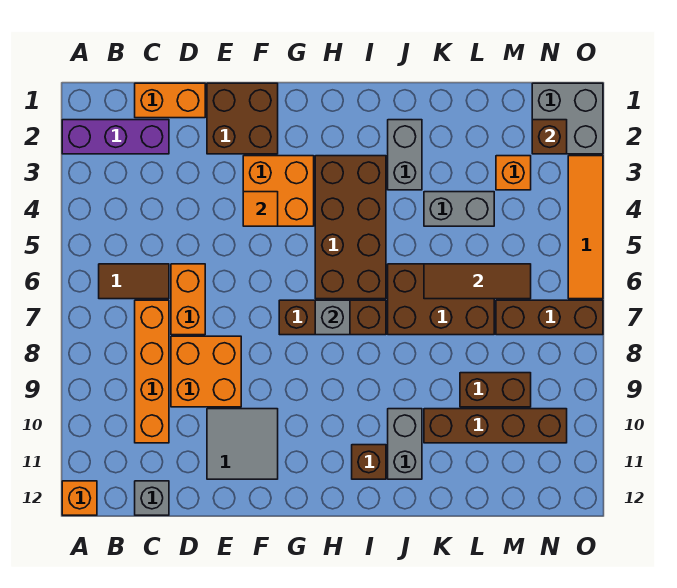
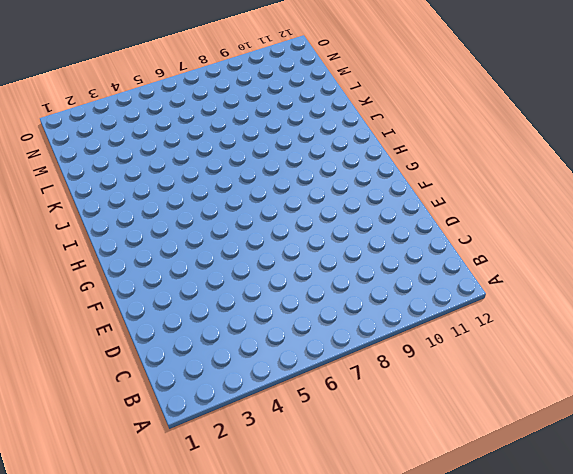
none -> purple 1x3 brick [62,120,169,154]
none -> orange 1x1 brick [62,481,97,515]
none -> brown 1x2 tile [99,264,169,299]

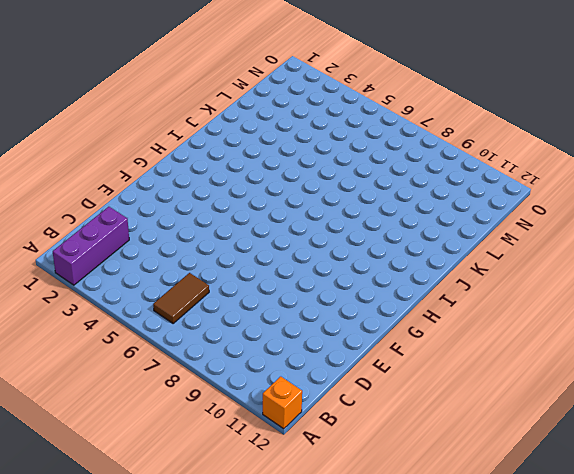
none -> orange 1x2 brick [135,83,205,118]
none -> orange 1x4 brick [135,300,169,443]
none -> grey 1x1 brick [135,481,169,515]

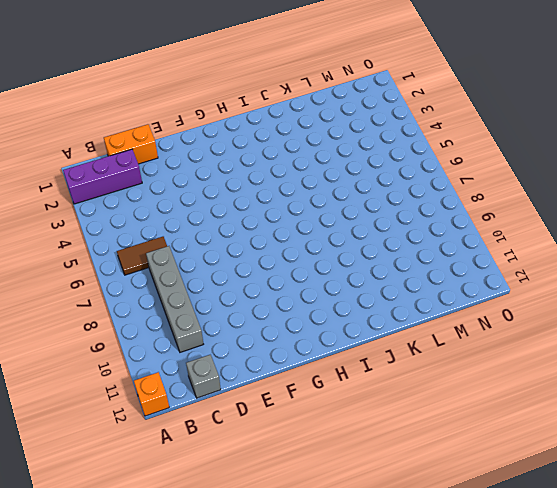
grey 1x4 brick [146,246,203,352] -> orange 1x4 brick [135,300,169,443]
none -> orange 1x2 brick [171,264,205,335]
none -> orange 2x2 brick [171,336,241,407]
none -> brown 2x2 brick [207,83,278,154]

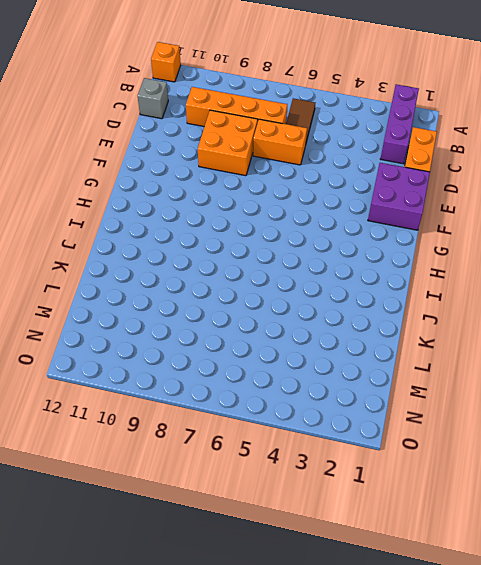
purple 2x2 brick [368,163,430,230] -> brown 2x2 brick [207,83,278,154]
none -> grey 2x2 tile [207,409,278,479]
none -> orange 2x2 brick [243,156,314,226]
none -> brown 1x3 brick [279,300,386,335]

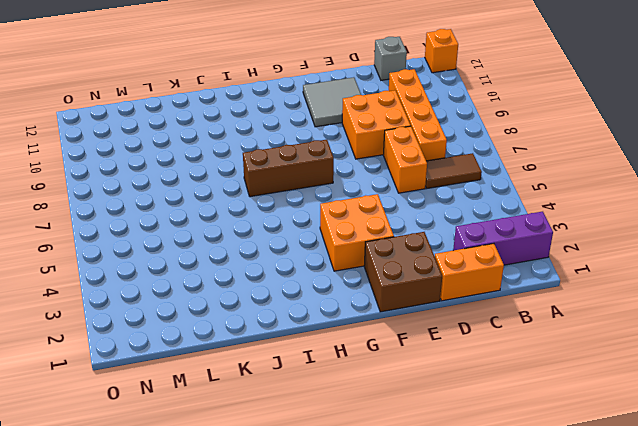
none -> brown 2x4 brick [315,156,386,299]
none -> brown 1x1 brick [352,445,386,479]
none -> grey 1x2 brick [388,120,422,190]

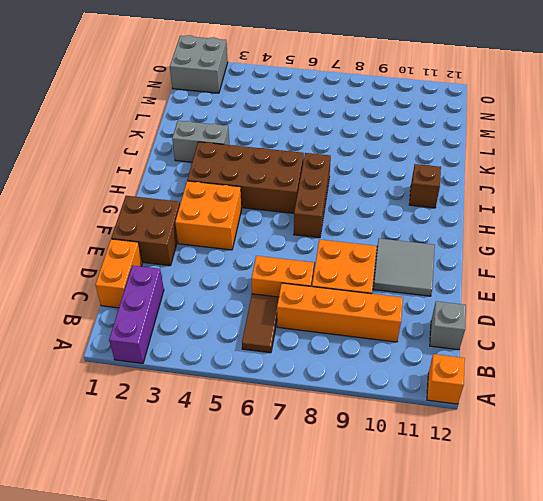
none -> brown 2x3 brick [388,264,494,335]
none -> grey 1x2 brick [388,409,422,479]
none -> grey 1x2 brick [424,192,494,226]

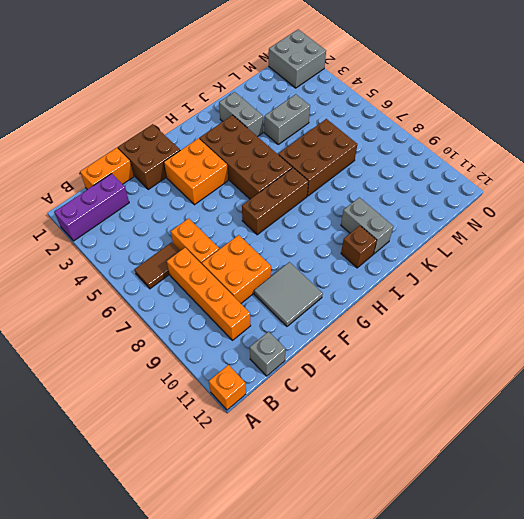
none -> brown 1x4 brick [424,409,567,443]
none -> brown 1x2 brick [460,373,531,407]
none -> orange 1x1 brick [496,156,531,190]

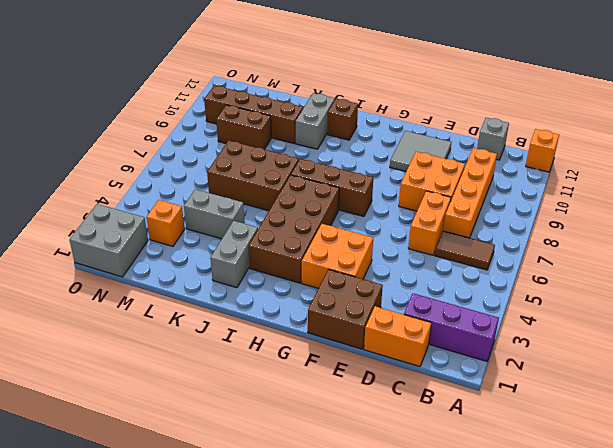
none -> brown 1x3 brick [496,300,603,335]
none -> orange 1x4 tile [568,156,603,299]
none -> orange 1x1 tile [243,192,278,226]

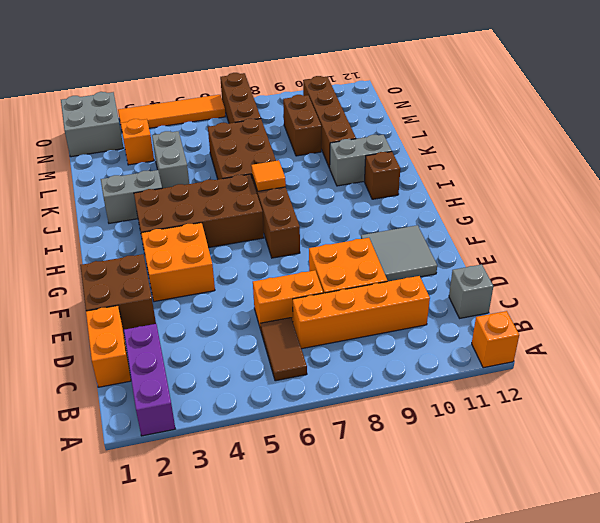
orange 1x1 tile [251,160,286,191] -> orange 1x1 tile moved to [243,192,278,226]
none -> grey 1x1 brick [315,300,350,335]
none -> brown 1x3 tile [424,264,531,299]
none -> brown 1x1 brick [532,120,567,154]

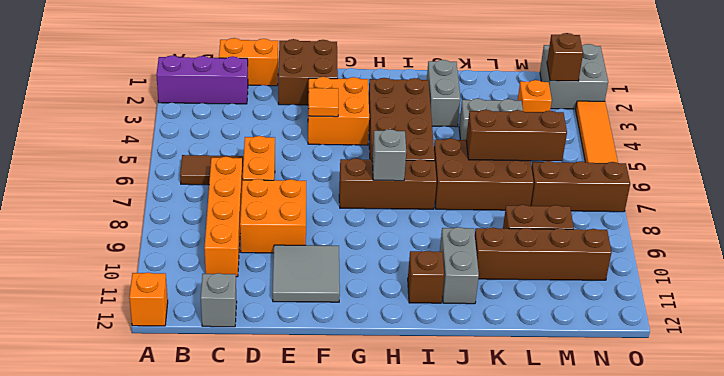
brown 1x3 brick [466,110,567,161] -> brown 1x3 tile [424,264,531,299]

